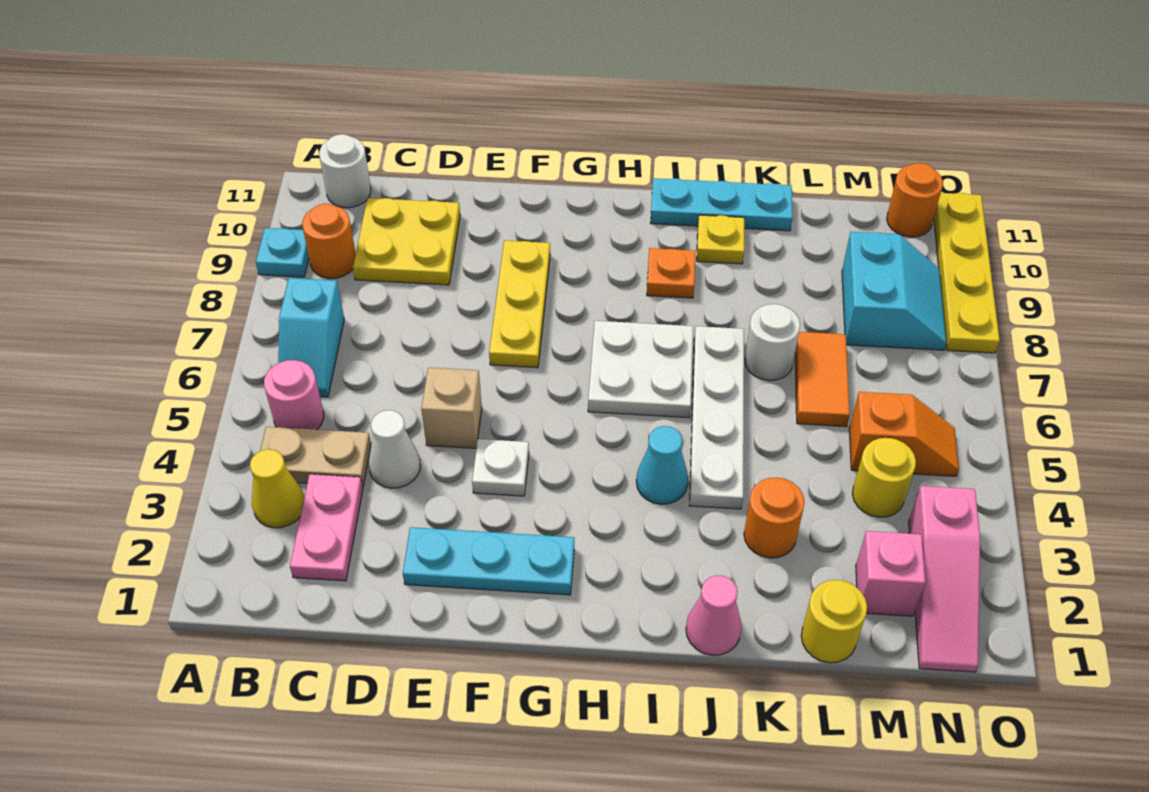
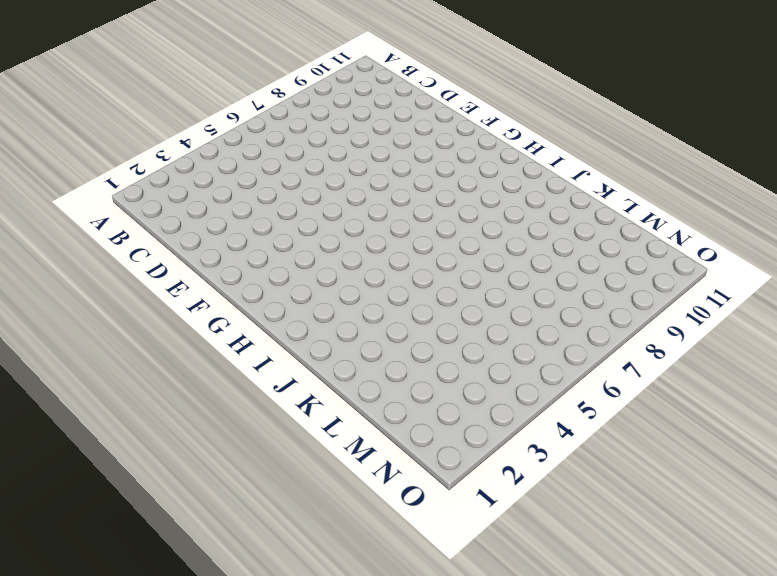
none -> cyan 1x1 plate [256,228,309,277]
none -> yellow 1x1 cone [250,449,304,528]
none -> tan 1x2 plate [260,427,371,486]
none -> pink 1x1 round brick [264,360,324,430]

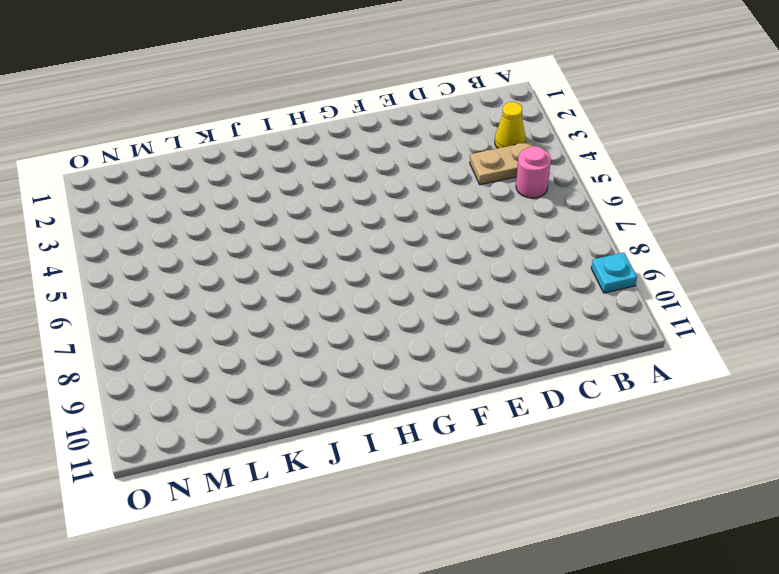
none -> cyan 1x2 slope [278,278,344,397]
none -> orange 1x1 round brick [302,204,356,279]
none -> white 1x1 round brick [319,134,371,208]
none -> pink 1x2 plate [290,474,363,581]

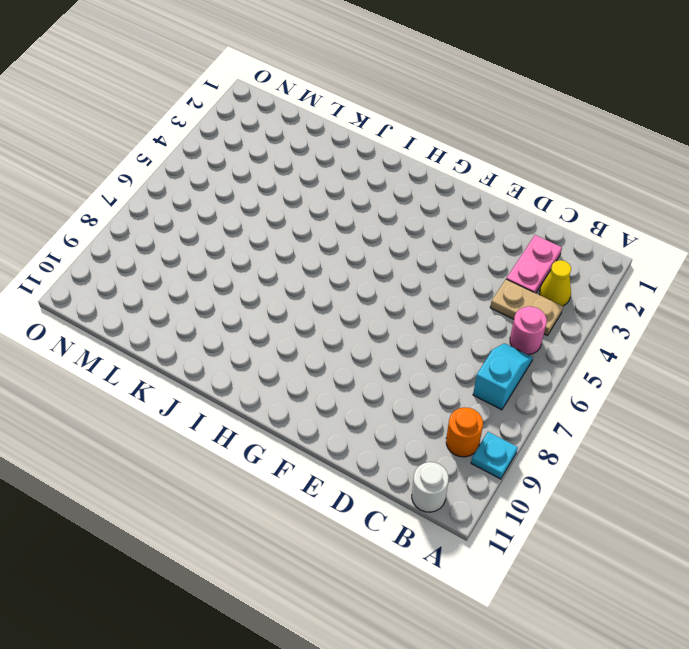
none -> yellow 2x2 plate [353,198,460,285]
none -> white 1x1 cone [369,410,420,488]
none -> cyan 1x3 plate [403,527,574,595]
none -> tan 1x1 brick [421,368,482,448]

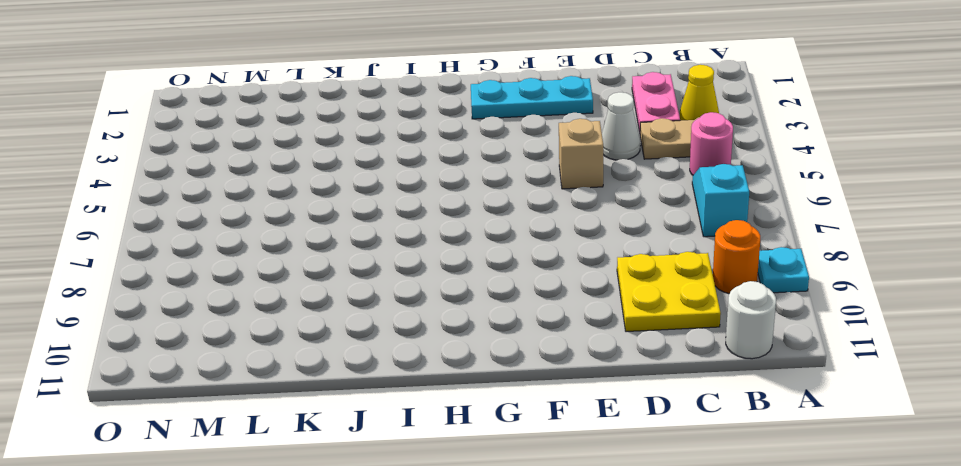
none -> white 1x1 plate [472,439,529,496]
none -> yellow 1x3 plate [489,240,550,368]
none -> white 2x2 plate [588,321,693,418]
none -> cyan 1x1 cone [636,426,688,504]

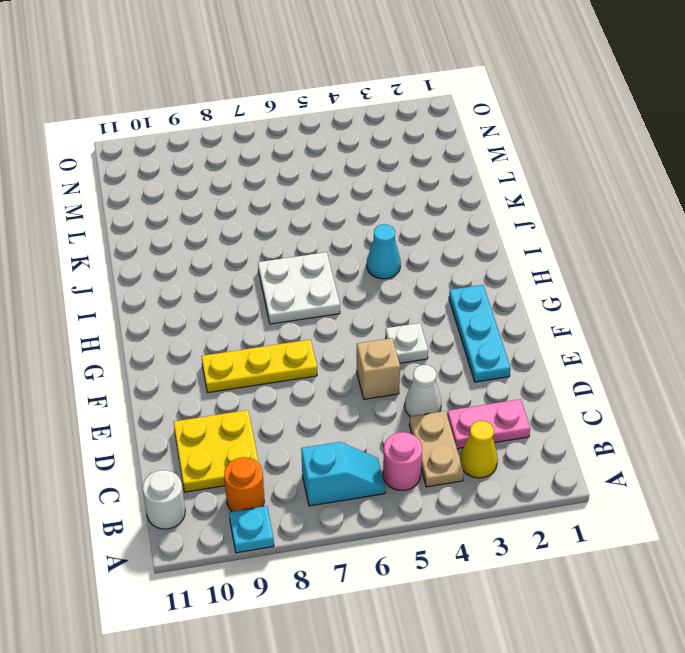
none -> orange 1x1 plate [647,248,696,298]
none -> cyan 1x3 plate [651,178,792,231]
none -> pink 1x1 cone [686,576,742,655]
none -> white 1x4 plate [689,326,744,509]

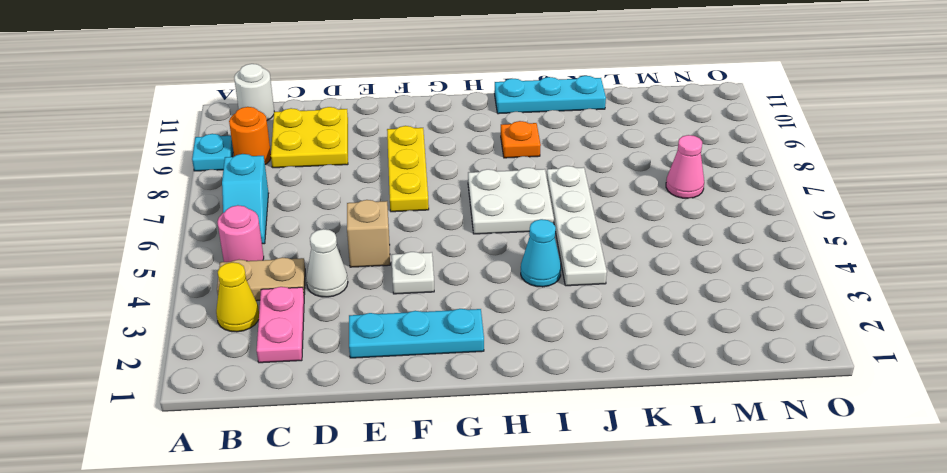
pink 1x1 cone [666,135,704,198] -> pink 1x1 cone moved to [686,576,742,655]
none -> yellow 1x1 plate [697,215,744,264]
none -> orange 1x1 round brick [744,477,805,558]
none -> white 1x1 round brick [745,304,800,381]
none -> yellow 1x1 round brick [801,580,867,663]

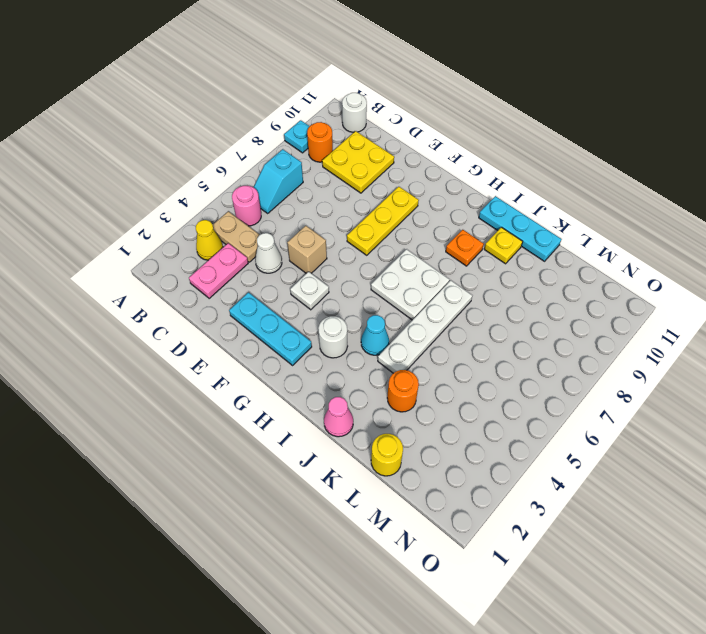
white 1x1 round brick [318,316,348,358] -> white 1x1 round brick moved to [745,304,800,381]
none -> orange 1x2 tile [795,332,850,427]
none -> pink 1x1 brick [856,531,925,616]
none -> yellow 1x1 round brick [852,438,916,517]
none -> orange 1x2 slope [849,392,959,476]

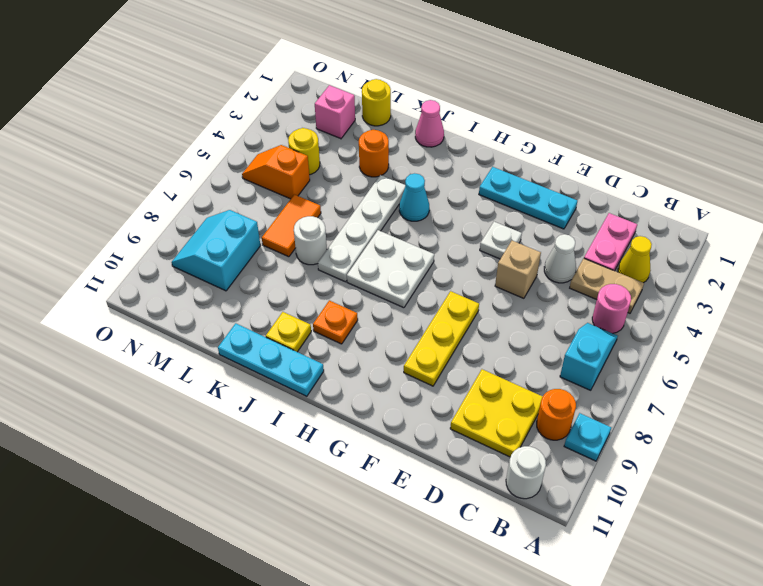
none -> pink 1x3 slope [909,486,980,672]
none -> orange 1x1 round brick [887,163,943,237]
none -> yellow 1x4 plate [934,193,1000,353]

